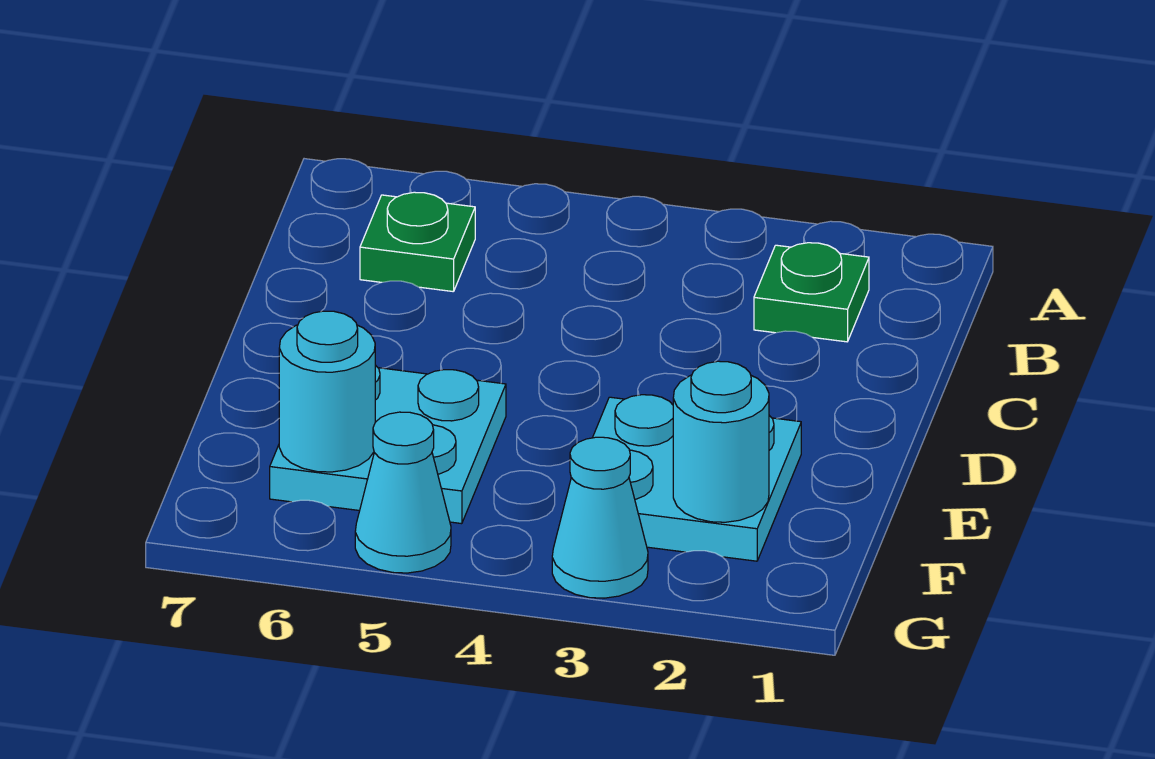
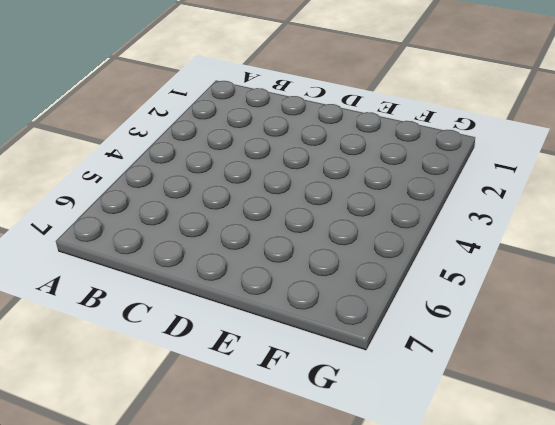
none -> green 1x1 plate [754,243,869,342]
none -> green 1x1 plate [360,192,475,292]

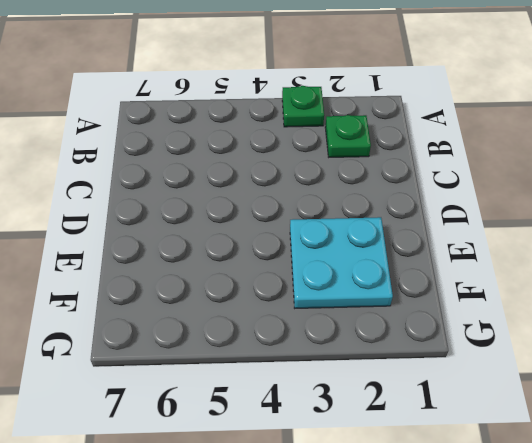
green 1x1 plate [282,86,324,127] -> green 1x1 plate moved to [360,192,475,292]
none -> cyan 2x2 plate [270,365,506,524]
none -> cyan 1x1 cone [552,437,648,598]

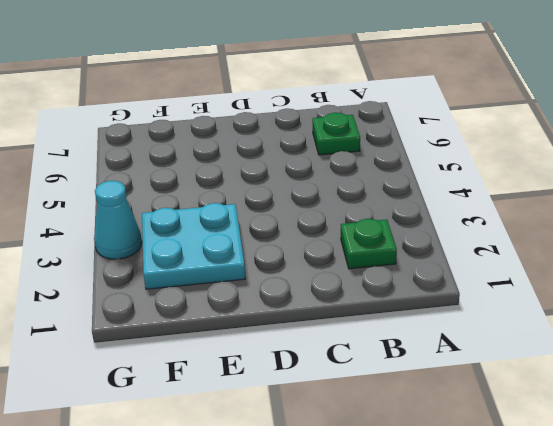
none -> cyan 2x2 plate [270,365,506,524]
none -> cyan 1x1 cone [355,412,451,573]

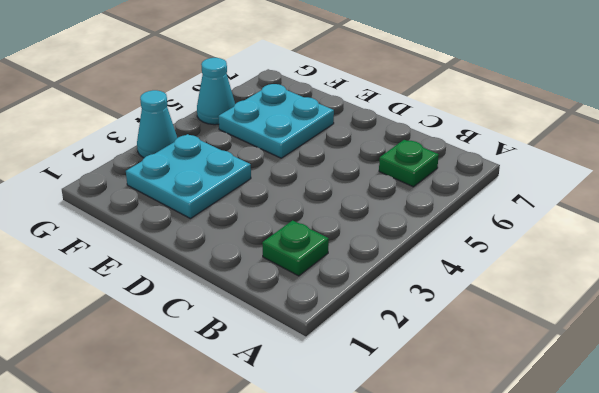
none -> cyan 1x1 round brick [673,361,769,522]
none -> cyan 1x1 round brick [279,311,375,472]

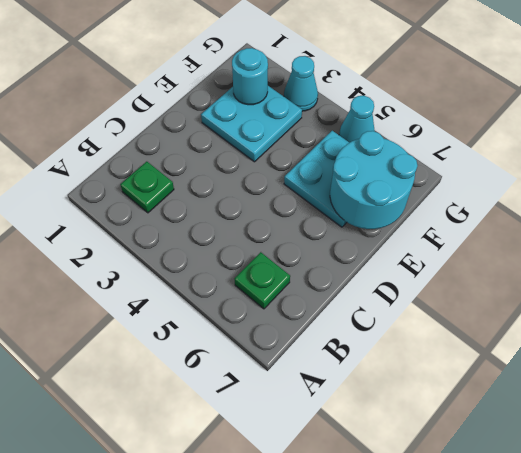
cyan 2x2 round brick [330,131,418,229] -> cyan 1x1 round brick [279,311,375,472]

